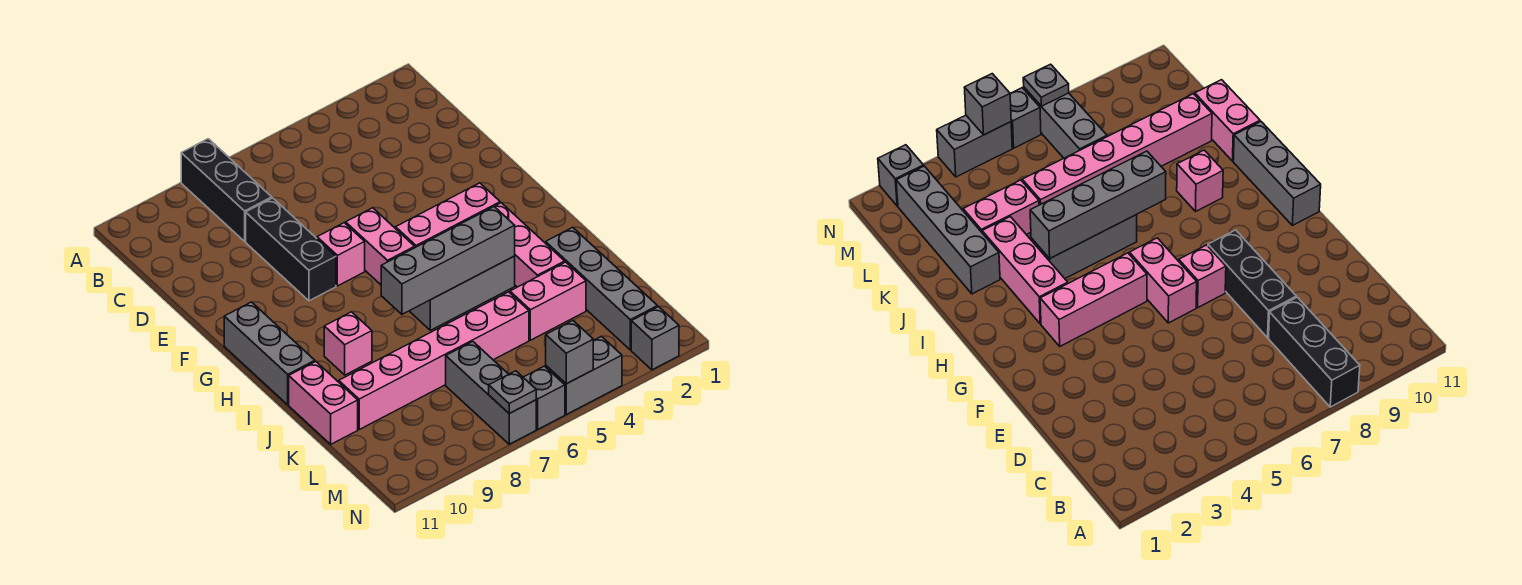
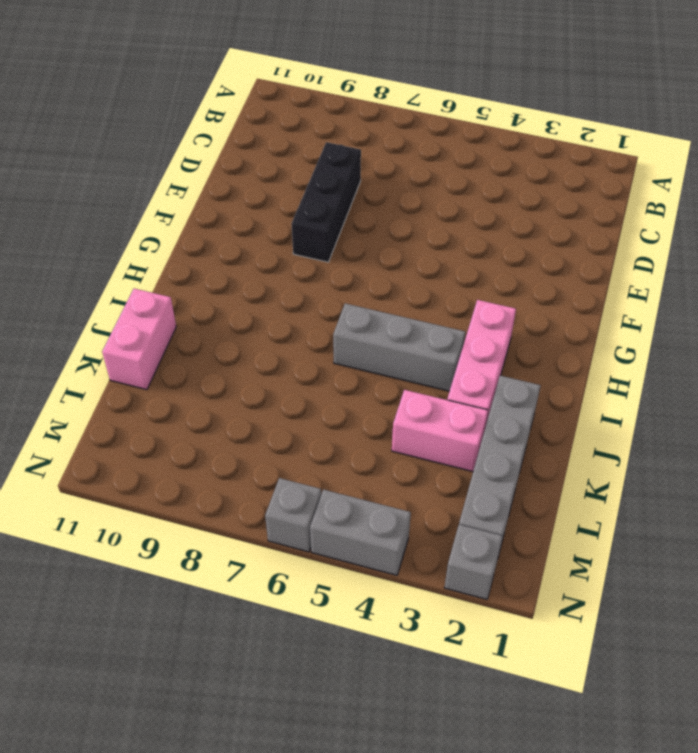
none -> black 1x3 brick [181,139,272,241]
none -> pink 1x2 brick [346,208,415,285]
none -> pink 1x1 brick [317,223,365,286]

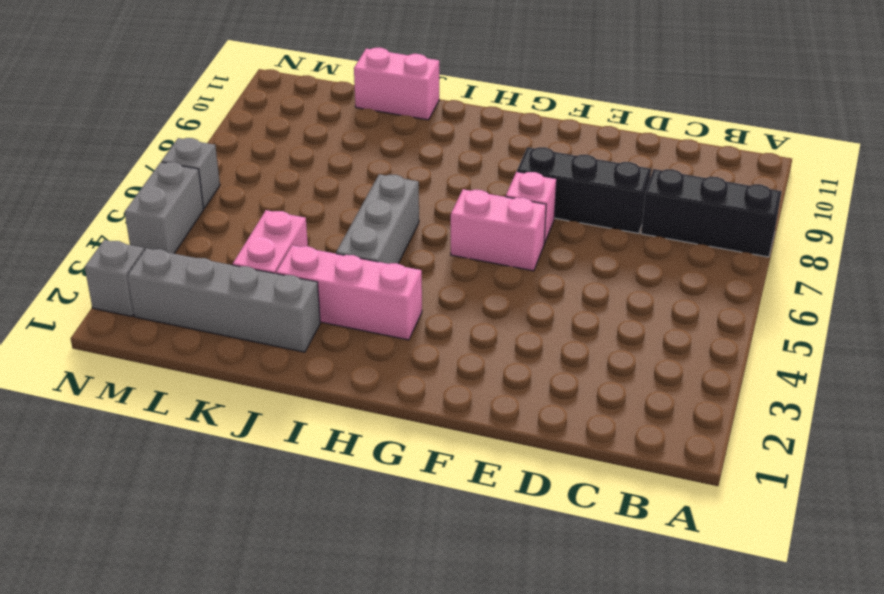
none -> pink 1x3 brick [396,183,500,247]
none -> grey 1x3 brick [224,302,315,405]
none -> pink 1x1 brick [324,312,372,375]

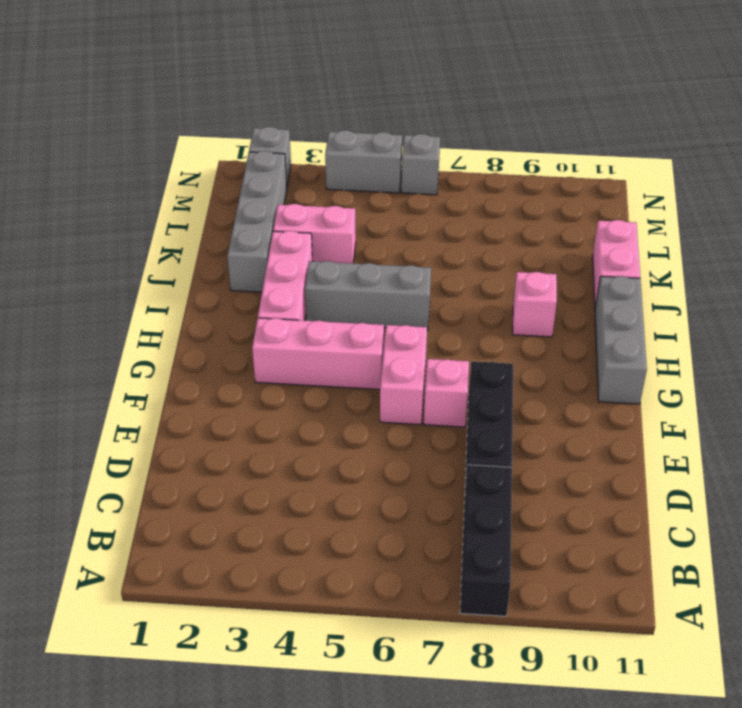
none -> pink 1x6 brick [339,292,529,429]
none -> grey 1x3 brick [446,342,536,444]
none -> grey 1x4 brick [381,207,515,314]

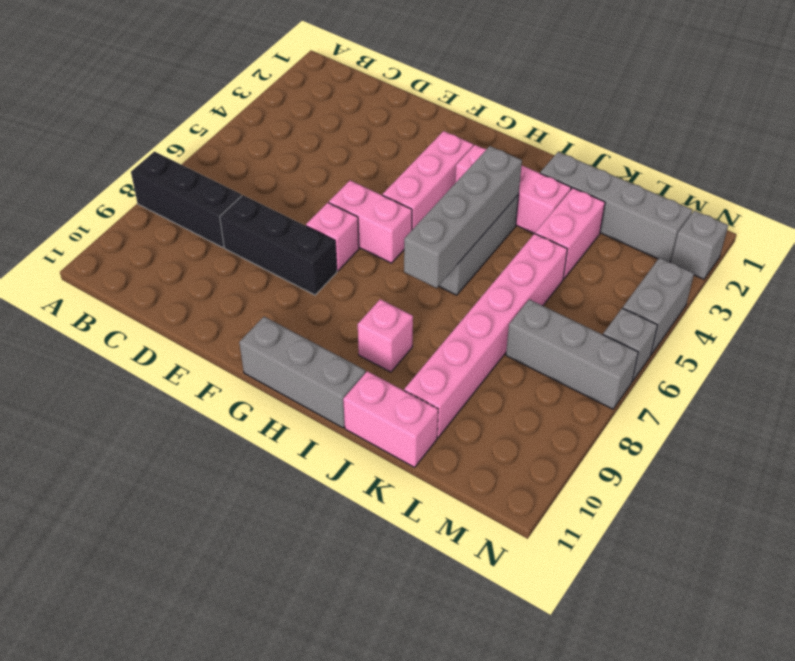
none -> grey 1x1 brick [546,321,593,384]
none -> grey 1x1 plate [489,371,536,413]

